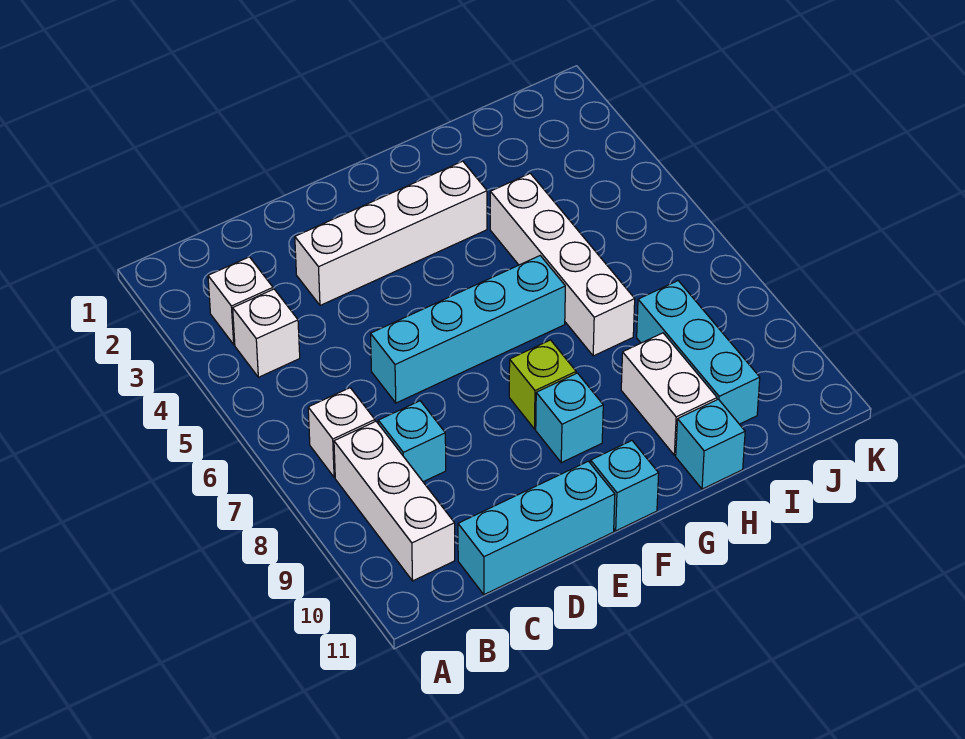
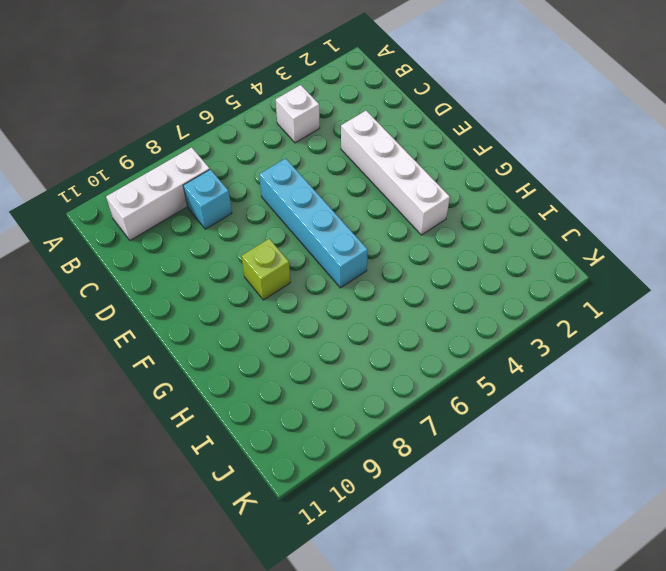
none -> white 1x1 brick [208,257,273,345]
none -> white 1x1 brick [308,388,375,477]
none -> cyan 1x3 brick [458,461,615,595]

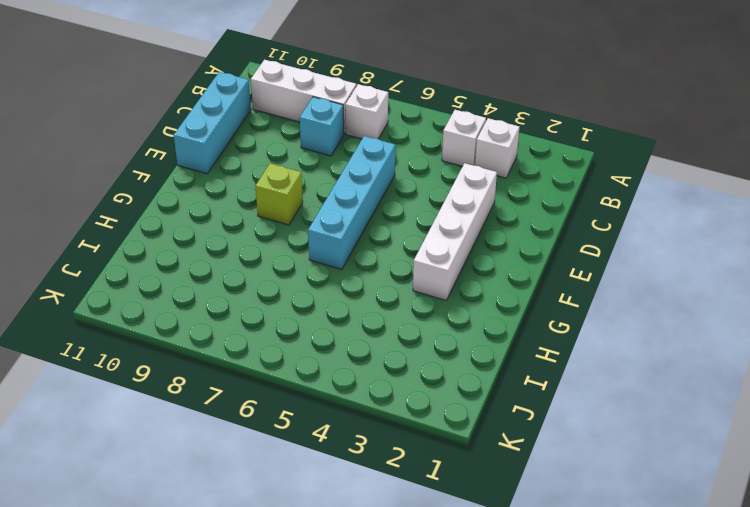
none -> cyan 1x1 brick [536,373,603,463]
none -> cyan 1x1 brick [591,441,659,531]
none -> white 1x4 brick [490,173,635,356]

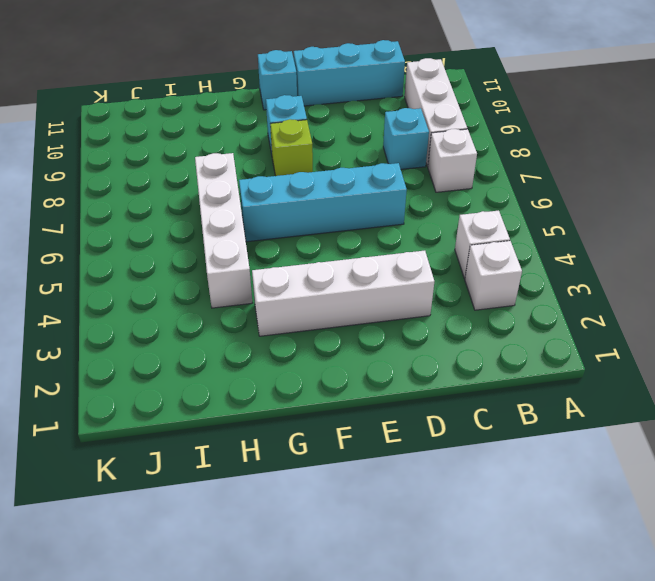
none -> white 1x2 brick [621,333,717,455]
none -> cyan 1x1 brick [676,399,745,489]
none -> cyan 1x3 brick [637,281,760,424]

